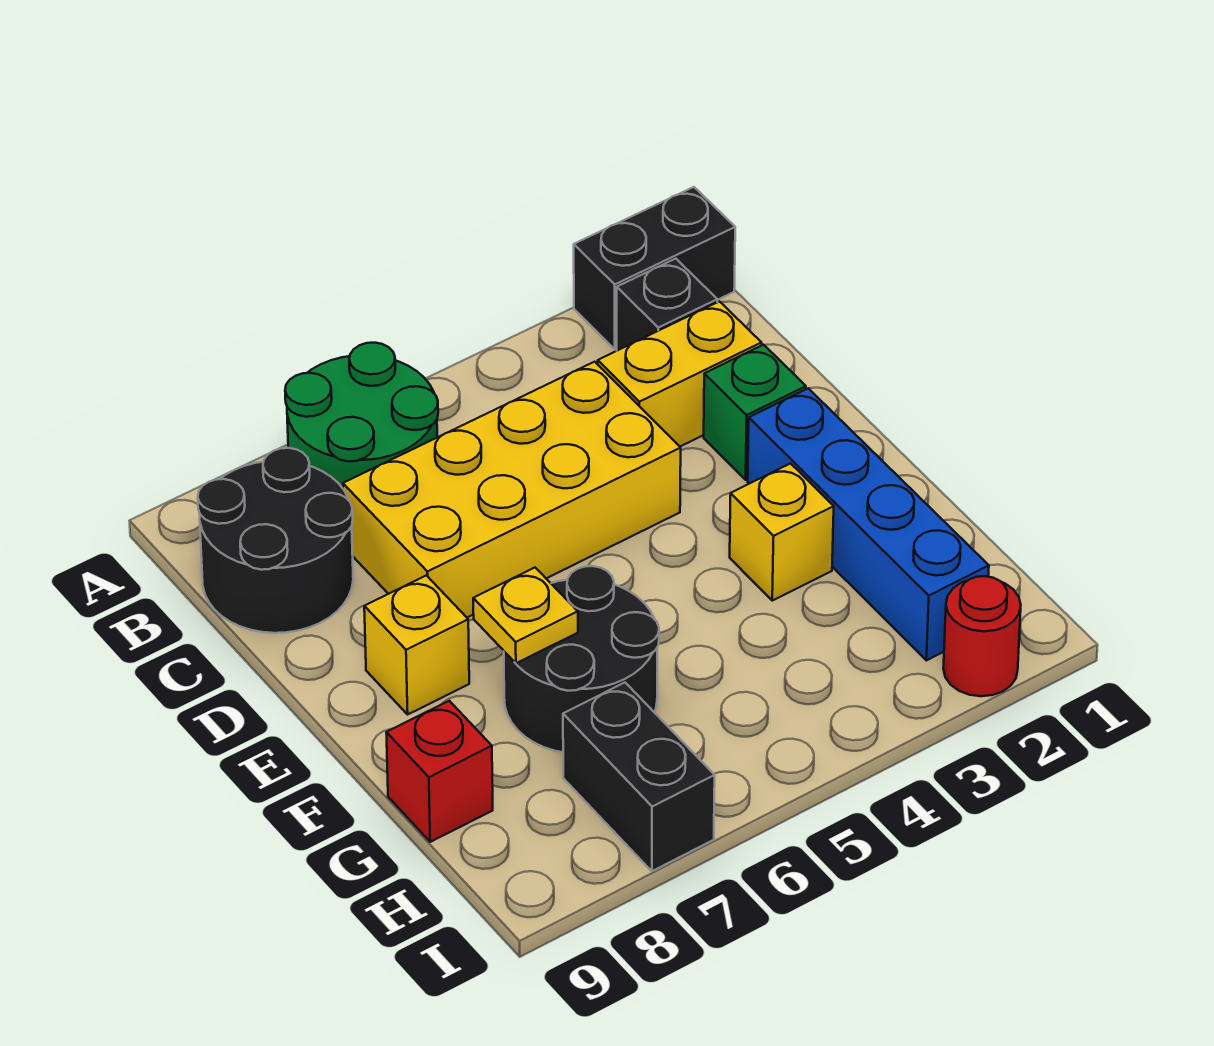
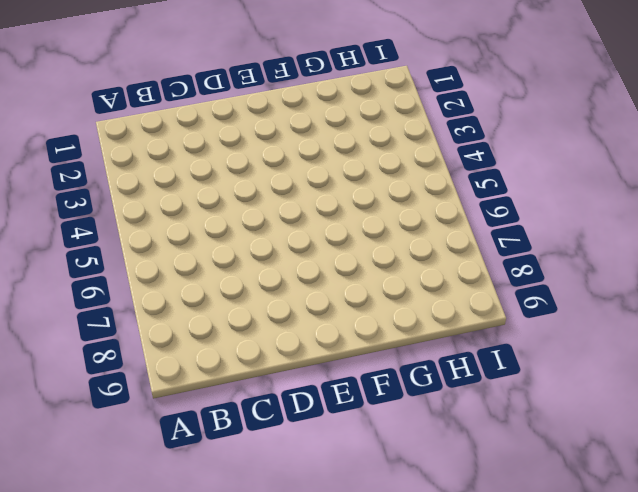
none -> black 1x2 brick [574,187,735,349]
none -> green 2x2 round brick [285,343,438,488]
none -> black 1x1 brick [617,259,717,351]

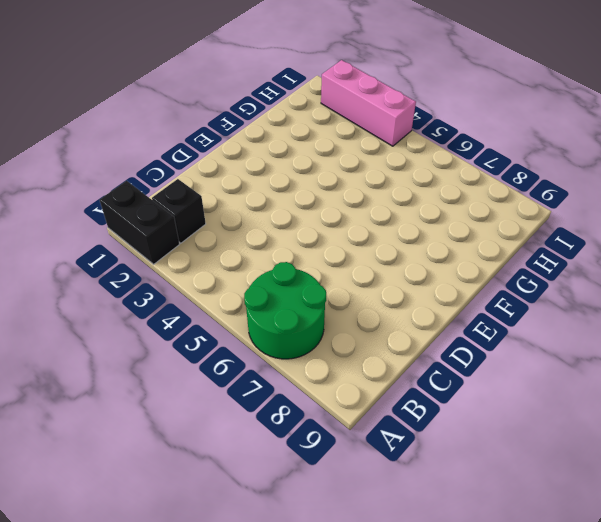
pink 1x3 brick [321,60,416,146] -> red 1x1 round brick [943,576,1021,696]
none -> black 2x2 round brick [198,448,353,633]
none -> yellow 1x2 brick [598,301,762,446]
none -> yellow 2x4 brick [343,362,681,617]

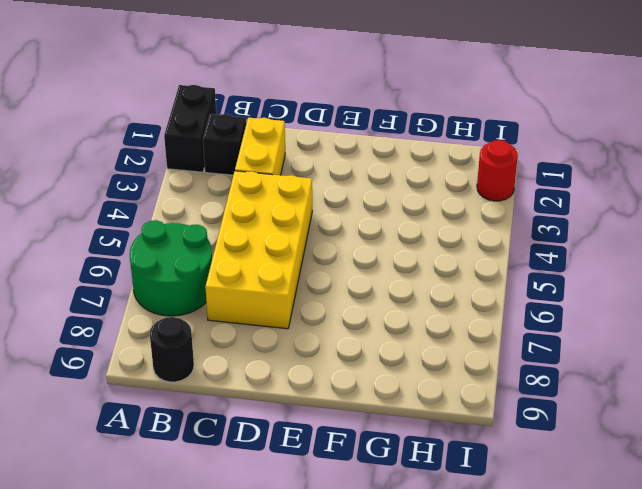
black 1x1 round brick [150,317,194,382] -> black 2x2 round brick [198,448,353,633]
none -> green 1x1 brick [704,345,806,480]
none -> blue 1x4 brick [748,388,989,660]
none -> yellow 1x1 brick [364,575,469,714]

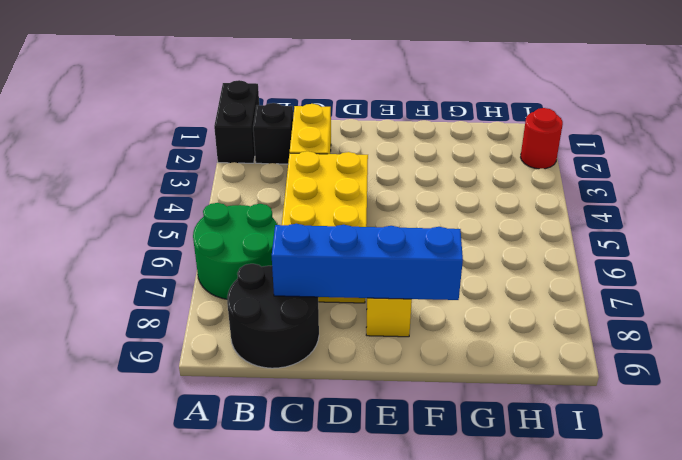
blue 1x4 brick [272,224,463,300] -> blue 1x4 brick moved to [748,388,989,660]
none -> green 1x1 brick [704,345,806,480]
none -> yellow 1x1 brick [730,464,834,601]
none -> black 2x2 round brick [504,566,659,752]

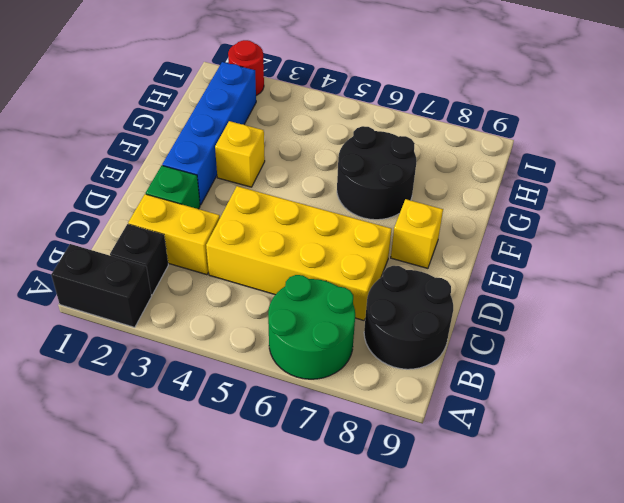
none -> red 1x1 brick [386,701,493,842]
none -> black 1x2 brick [563,683,715,871]
none -> yellow 1x1 plate [473,568,578,663]

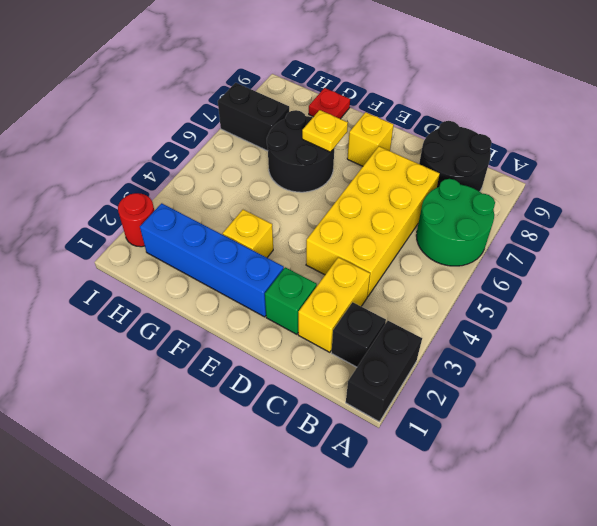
red 1x1 plate [309,88,350,119] -> red 1x1 brick [386,701,493,842]

